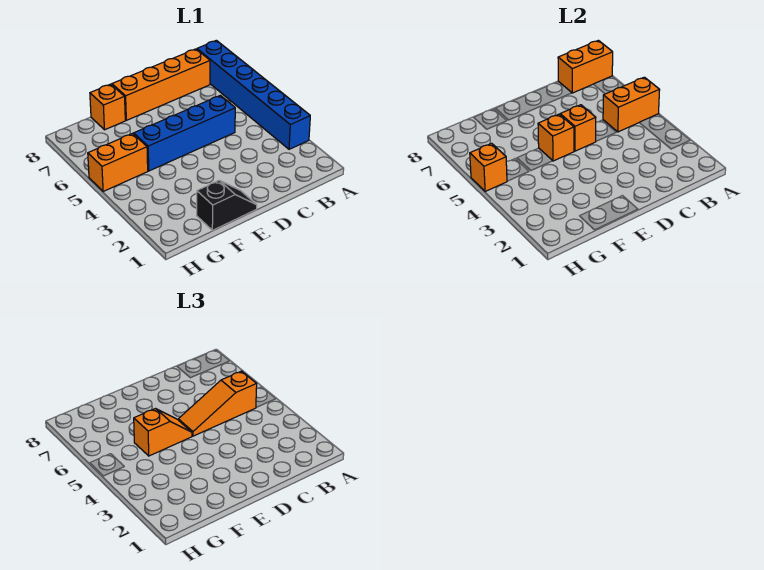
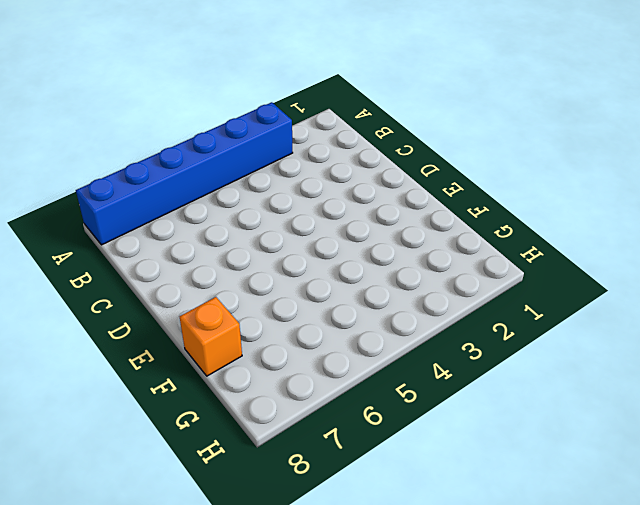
none -> orange 1x4 brick [112,49,210,120]
none -> blue 1x4 brick [134,95,235,171]
none -> black 1x2 slope [197,181,257,230]

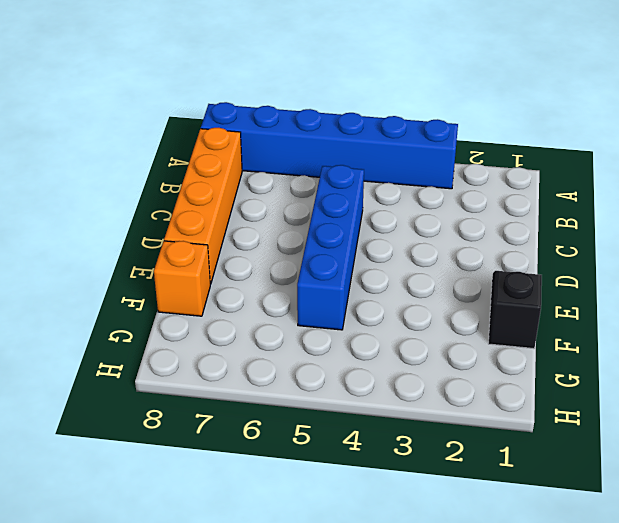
none -> orange 1x2 brick [88,134,148,192]
none -> orange 1x2 brick [603,77,660,132]
none -> orange 1x2 brick [558,40,613,93]

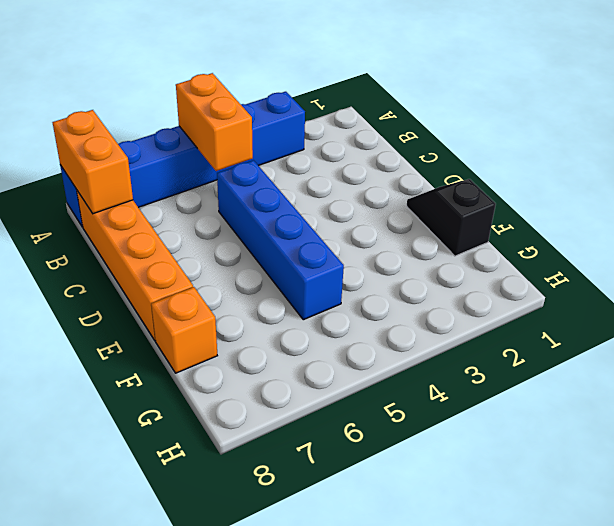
none -> orange 1x2 brick [88,134,148,192]
none -> orange 1x1 brick [560,105,596,151]
none -> orange 1x1 brick [538,114,574,161]

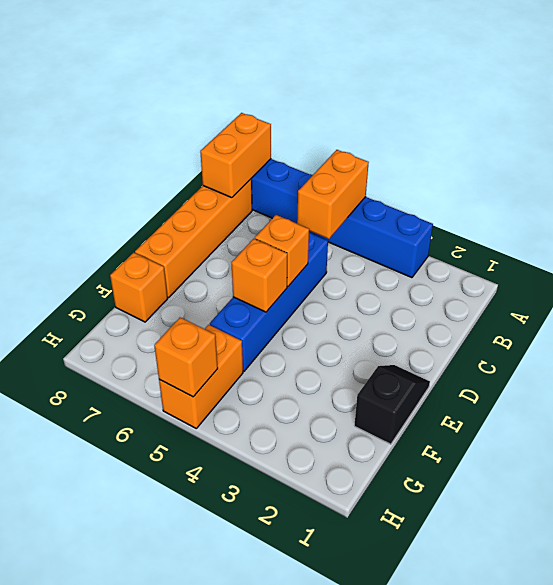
none -> orange 1x3 slope [178,371,257,436]
none -> orange 1x2 slope [134,409,192,456]

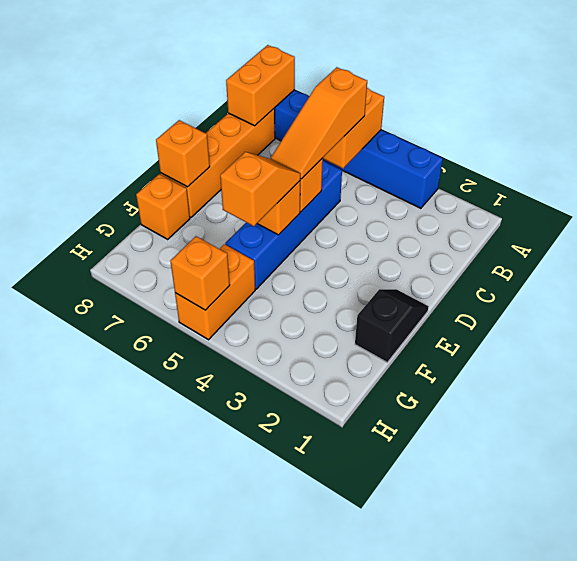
orange 1x1 brick [156,120,210,187] -> none

